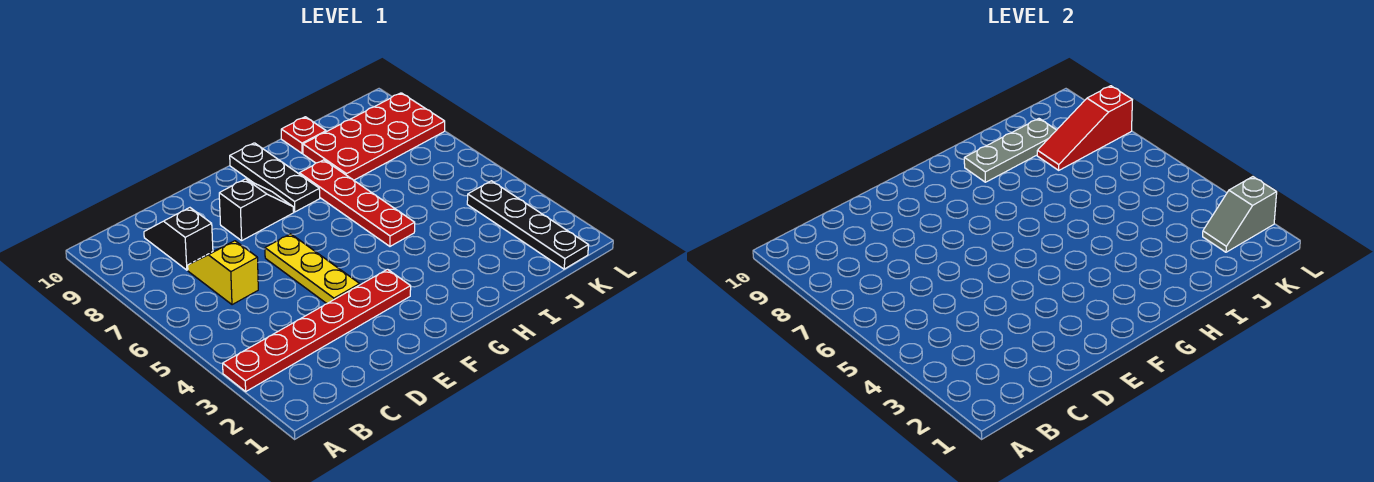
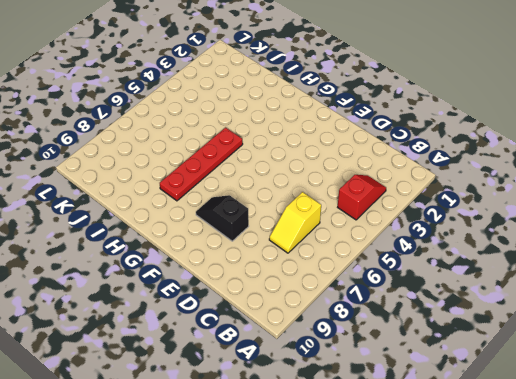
red 1x2 slope [338,175,386,220] -> red 1x6 plate [223,269,411,391]
none -> black 1x2 slope [144,208,213,270]
none -> yellow 1x3 plate [265,234,360,304]
none -> black 1x3 plate [230,143,320,212]

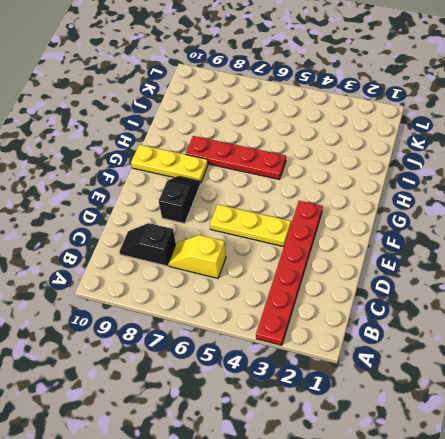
yellow 1x3 plate [131,145,208,183] -> black 1x3 plate [230,143,320,212]
none -> red 2x4 plate [303,93,445,180]
none -> red 1x1 plate [281,117,326,153]
none -> black 1x4 plate [467,181,589,269]

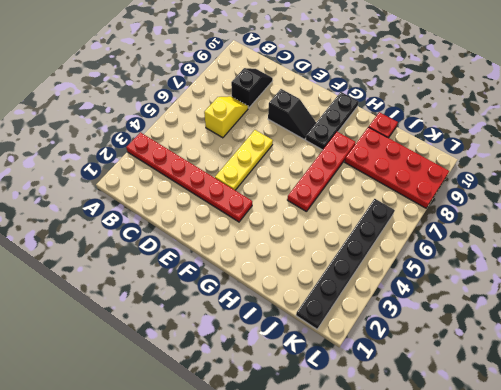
black 1x6 plate [296,199,395,329] -> black 1x4 plate [467,181,589,269]
none -> grey 1x3 plate [964,119,1056,182]
none -> red 1x3 slope [1037,86,1132,170]
none -> grey 1x2 slope [1203,177,1277,252]

